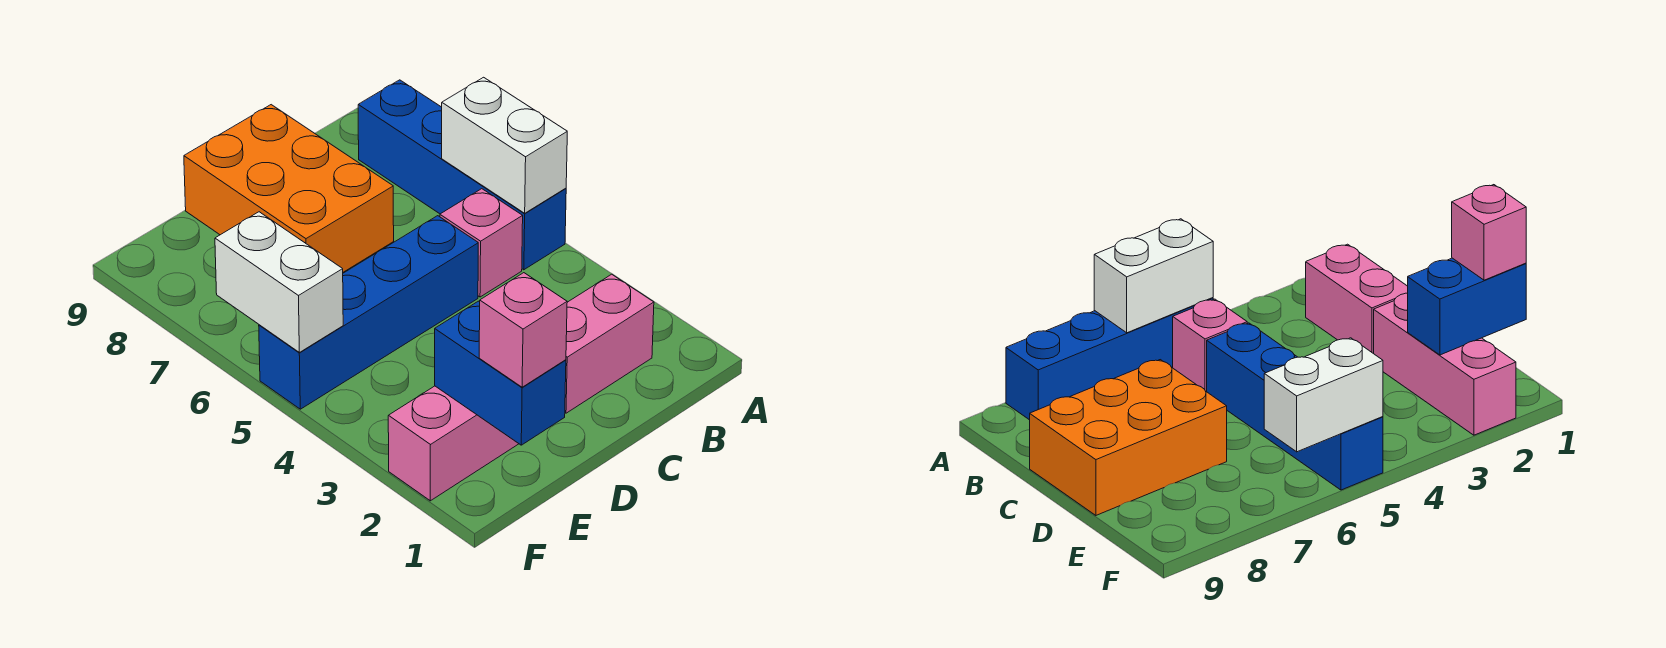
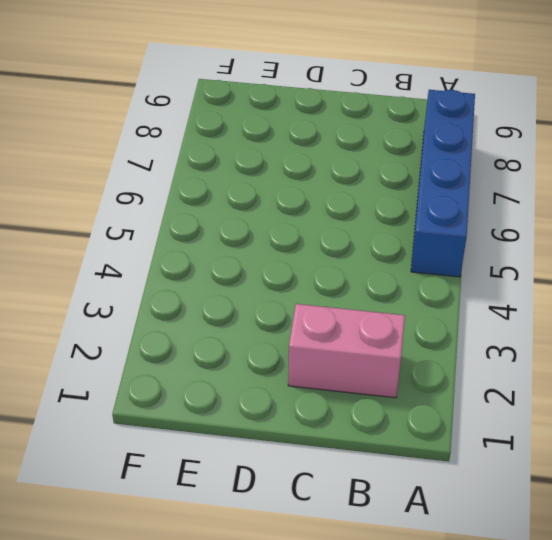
none -> pink 1x1 brick [440,189,523,297]
none -> blue 1x4 brick [259,216,478,409]

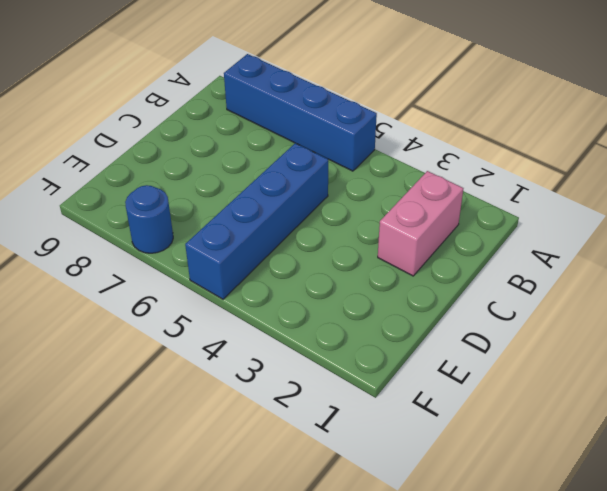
blue 1x1 round brick [125,185,173,253] -> none
none -> pink 1x1 brick [440,189,523,297]
none -> orange 2x3 brick [184,105,394,272]

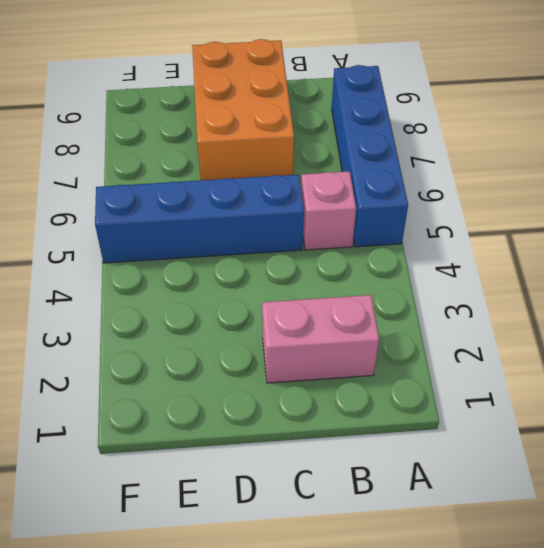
none -> pink 1x3 brick [388,386,519,501]
none -> white 1x2 brick [442,77,567,213]

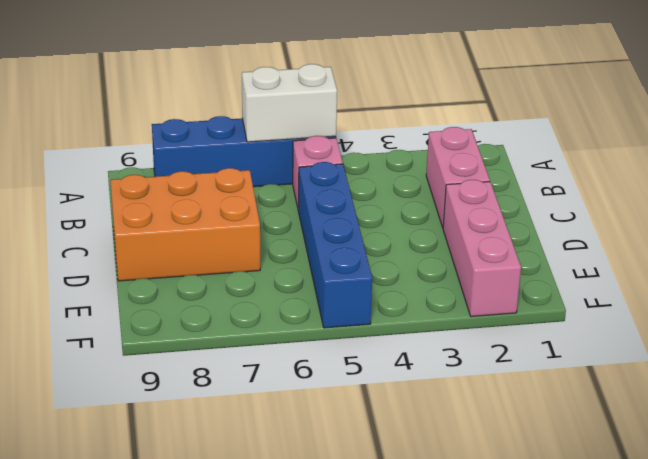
none -> blue 1x2 brick [435,301,566,445]
none -> white 1x2 brick [215,212,343,352]

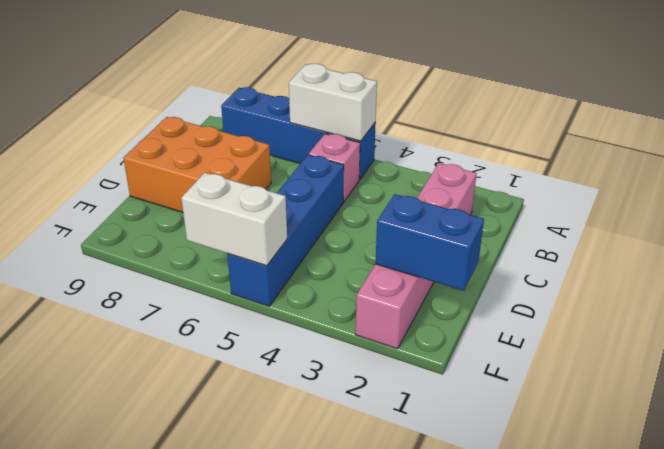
none -> pink 1x1 brick [479,273,567,387]

